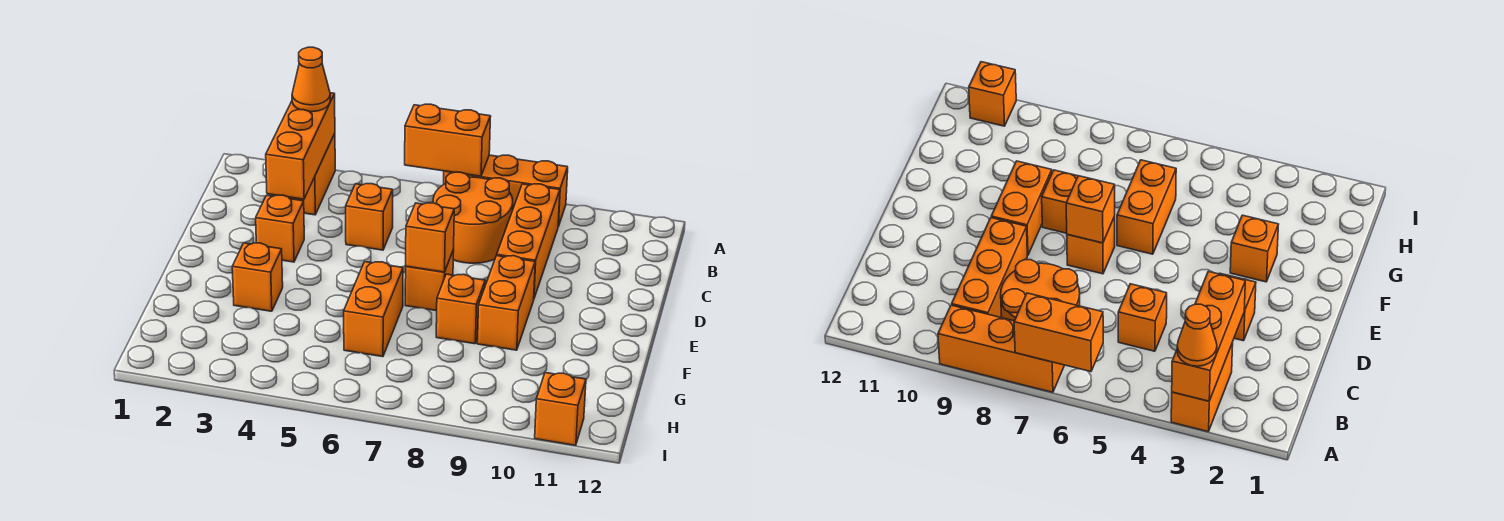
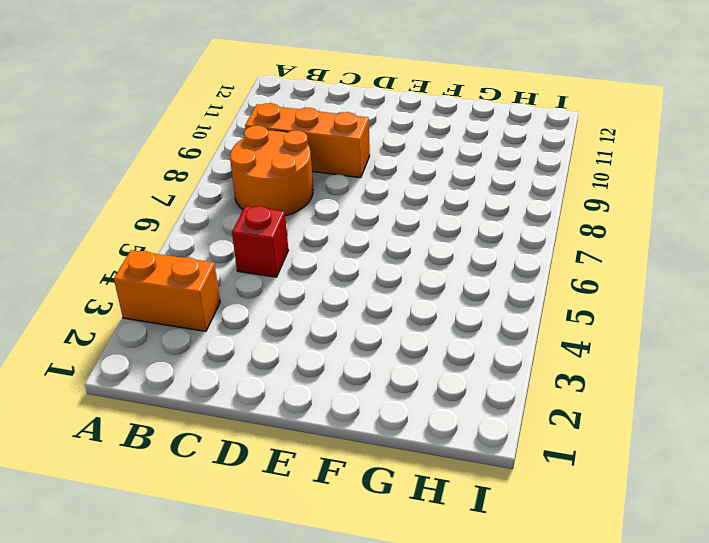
red 1x1 brick [232,206,289,277] -> orange 1x1 brick [346,184,393,250]
none -> orange 1x3 brick [444,155,568,227]
none -> orange 1x1 brick [256,195,304,262]
none -> orange 1x1 brick [405,250,454,311]

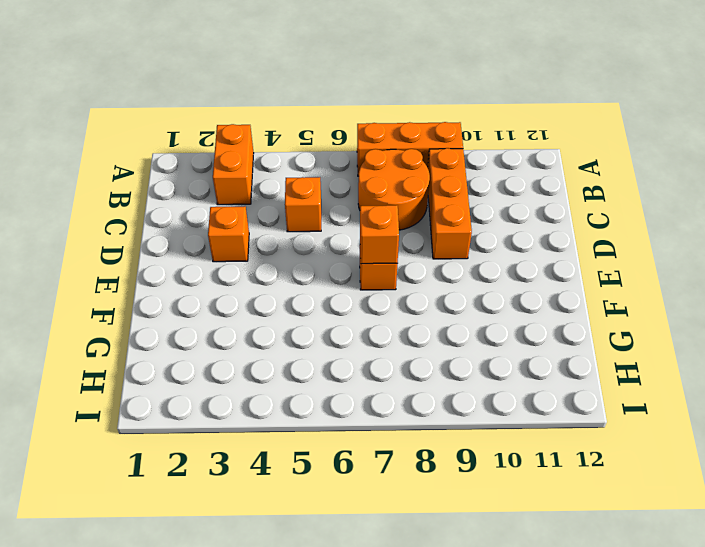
none -> orange 1x2 brick [477,256,535,350]
none -> orange 1x1 brick [232,243,283,311]
none -> orange 1x2 brick [344,262,403,357]

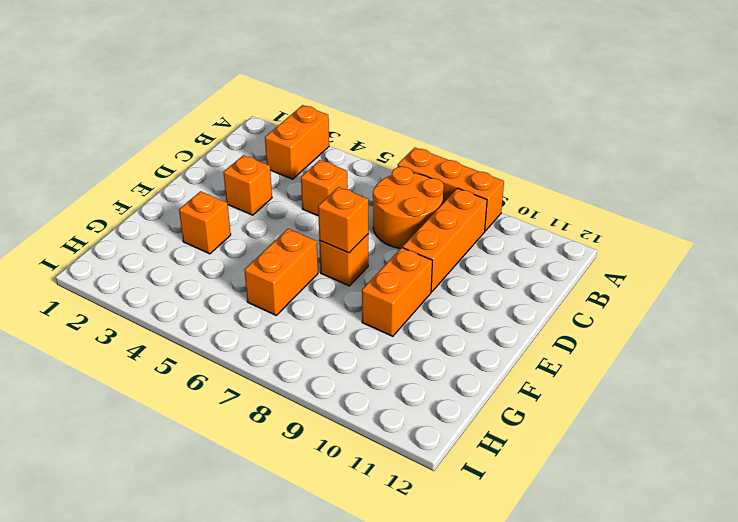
none -> orange 1x1 brick [436,274,485,344]
none -> orange 1x1 brick [535,373,586,445]
none -> orange 1x3 brick [266,93,335,199]

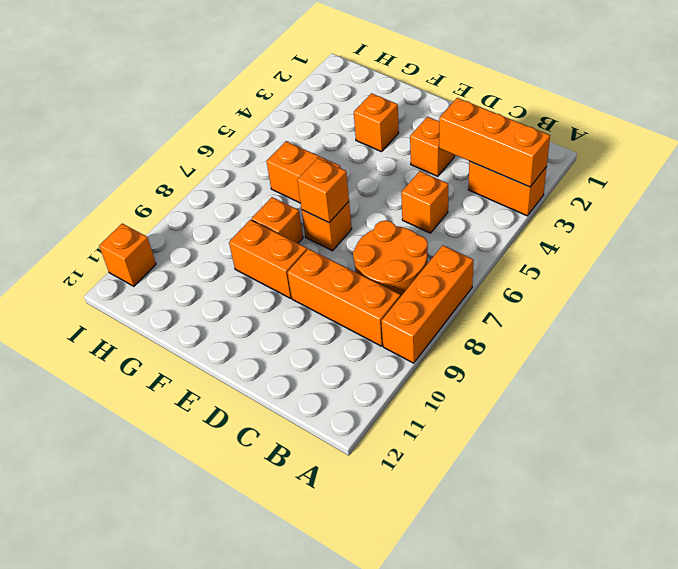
none -> orange 1x2 brick [405,104,491,176]
none -> orange 1x1 cone [292,47,330,112]

